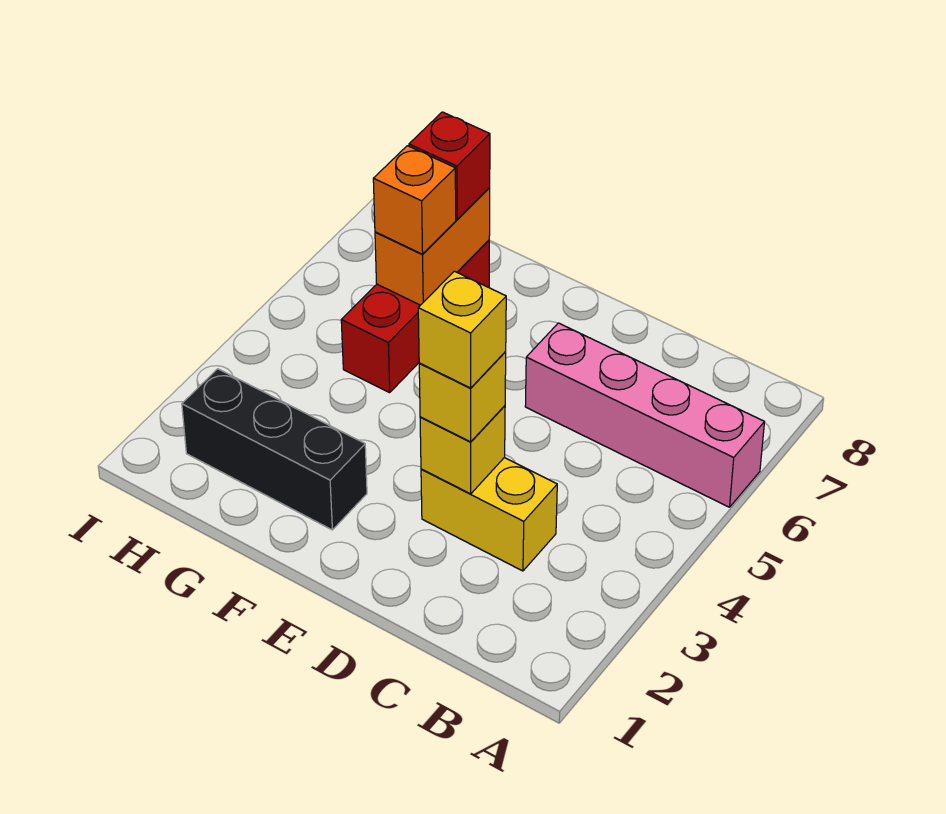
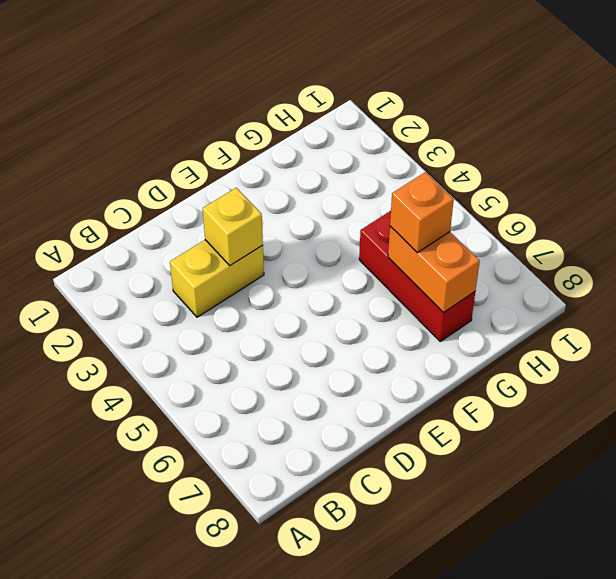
none -> pink 1x4 brick [525,323,765,507]
none -> black 1x3 brick [182,369,367,530]

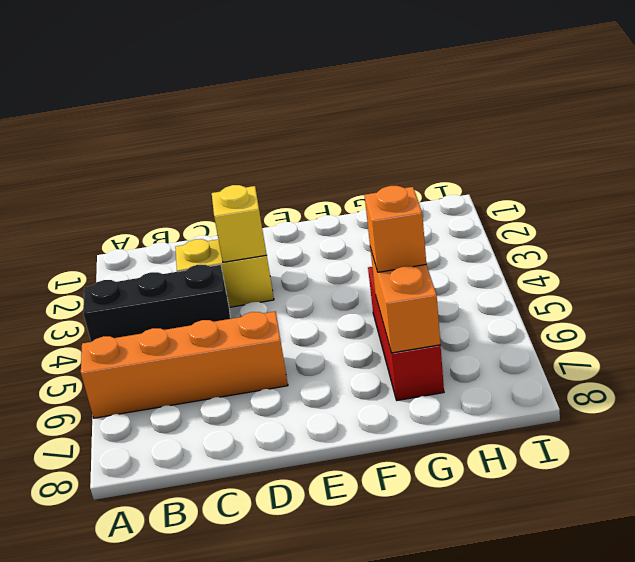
black 1x3 brick [83,265,230,342] -> black 1x3 brick moved to [182,369,367,530]
orange 1x4 brick [81,312,288,418] -> pink 1x4 brick [525,323,765,507]
none -> yellow 1x1 brick [419,352,506,442]
none -> red 1x1 brick [409,112,490,219]

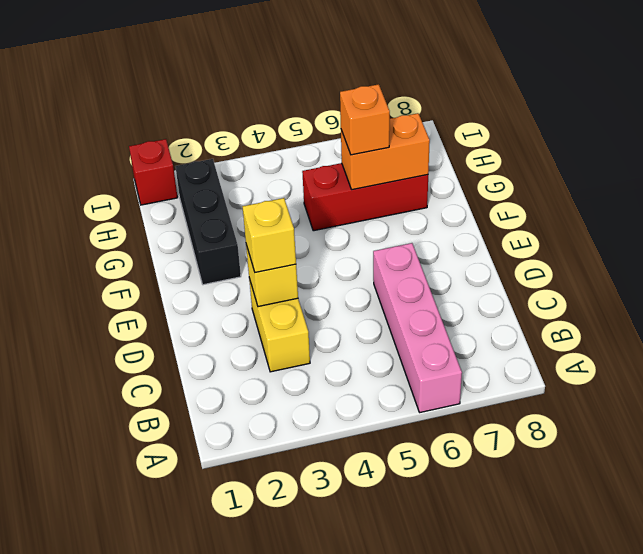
red 1x1 brick [129,139,178,205] -> red 1x1 brick moved to [409,112,490,219]
none -> yellow 1x1 brick [418,271,506,388]

